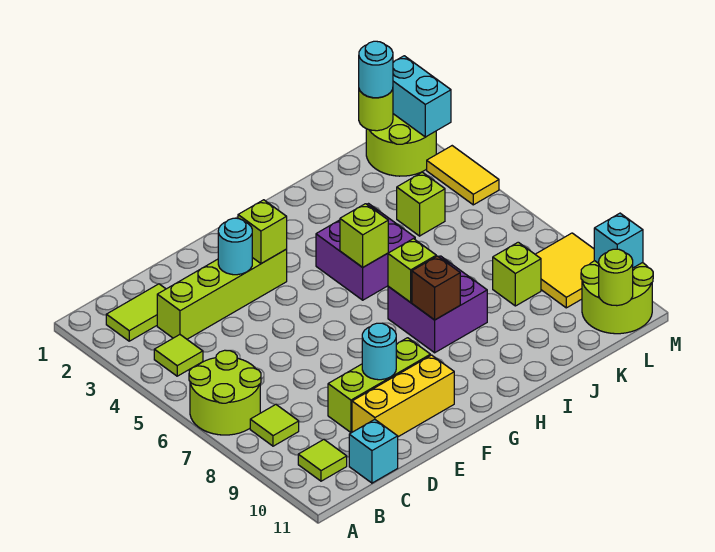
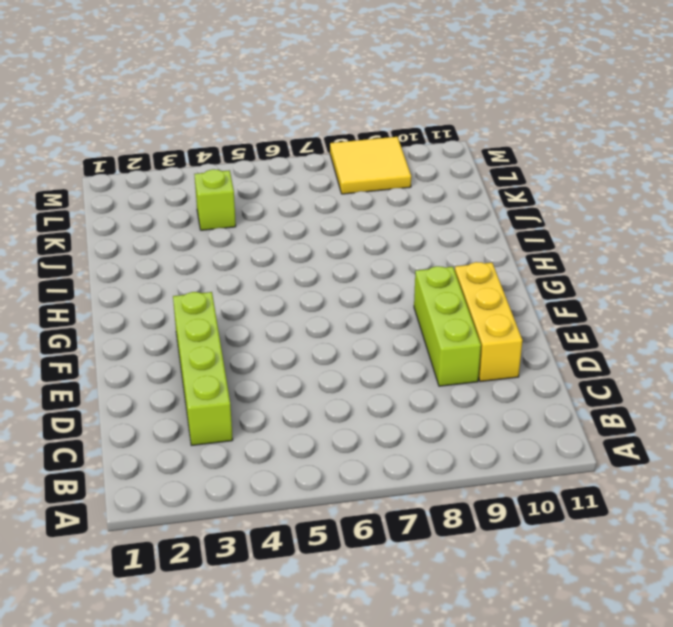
none -> lime 2x2 round brick [189,350,261,435]
none -> lime 1x2 tile [106,284,165,341]
none -> lime 1x1 tile [154,335,203,376]

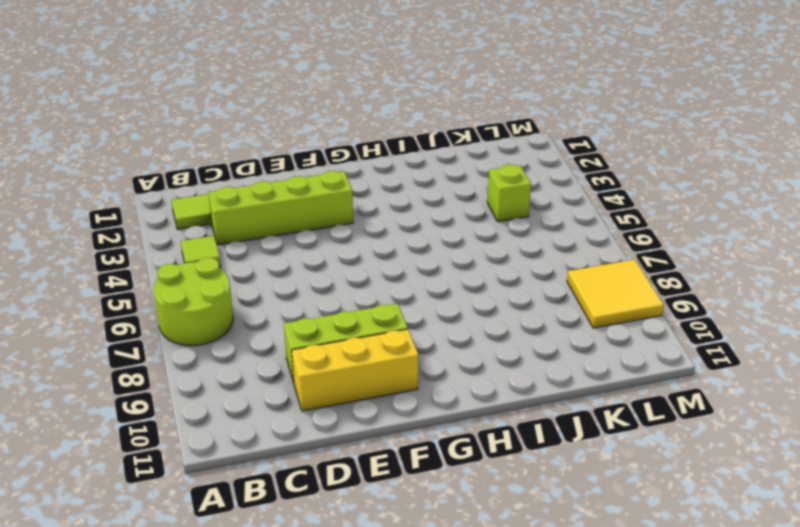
none -> lime 1x1 tile [250,404,299,446]
none -> lime 1x1 tile [298,439,347,481]
none -> cyan 1x1 brick [349,419,398,483]

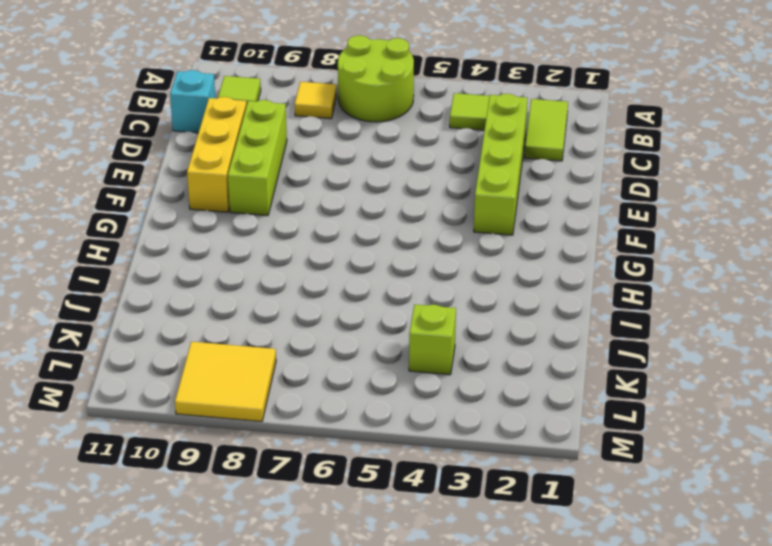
yellow 1x1 tile [295,82,337,119] -> lime 1x1 tile [250,404,299,446]
none -> purple 2x2 brick [316,204,415,300]
none -> purple 2x2 brick [388,256,487,353]
none -> lime 1x1 brick [493,242,541,306]

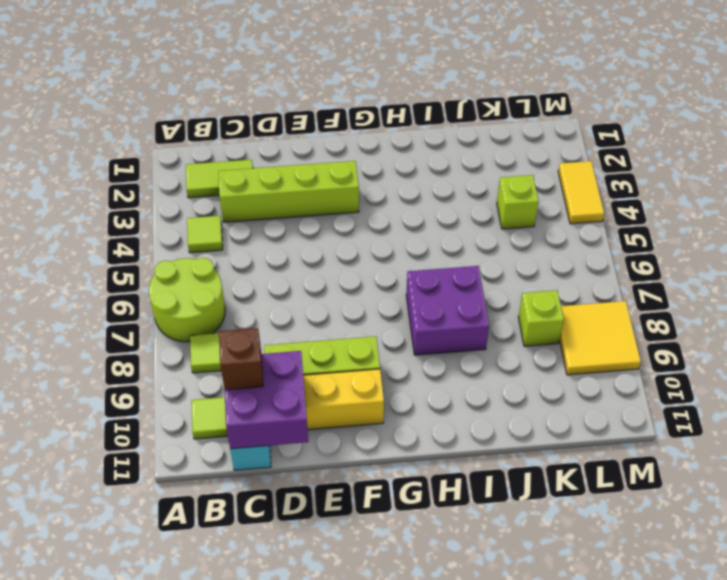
purple 2x2 brick [225,351,308,449] -> purple 2x2 brick moved to [316,204,415,300]
brown 1x1 brick [219,328,263,390] -> brown 1x1 brick moved to [412,256,460,320]
none -> lime 2x2 round brick [366,114,436,176]
none -> lime 2x2 round brick [581,261,653,334]
none -> cyan 1x1 round brick [218,218,252,275]

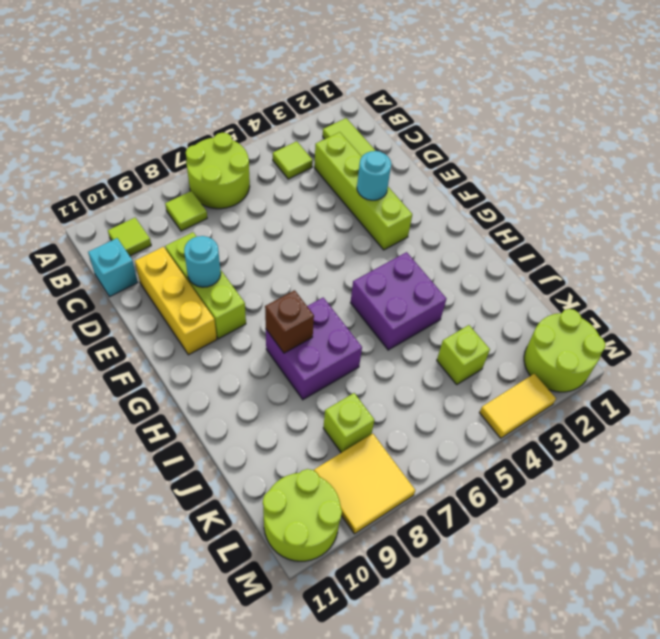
none -> lime 1x1 brick [238,200,287,264]
none -> lime 1x1 brick [340,204,388,267]
none -> lime 1x1 brick [388,239,436,302]

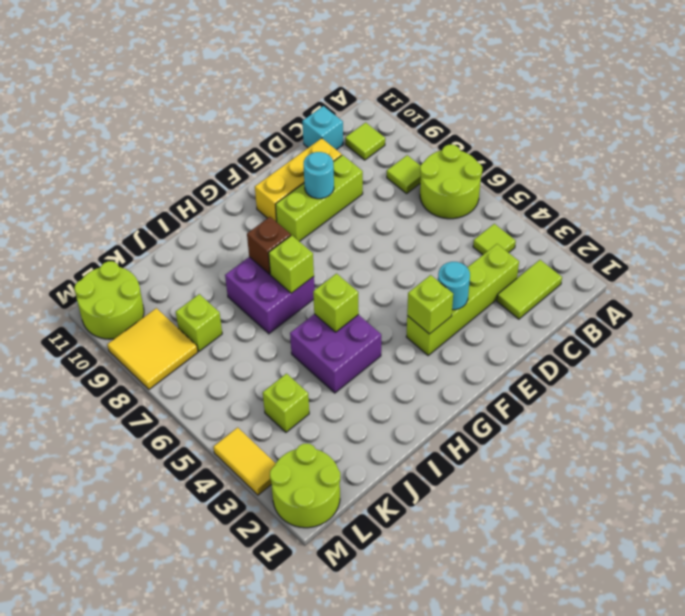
none -> lime 1x1 round brick [359,89,393,131]
none -> lime 1x1 round brick [599,249,633,306]
none -> cyan 1x2 brick [393,56,451,137]

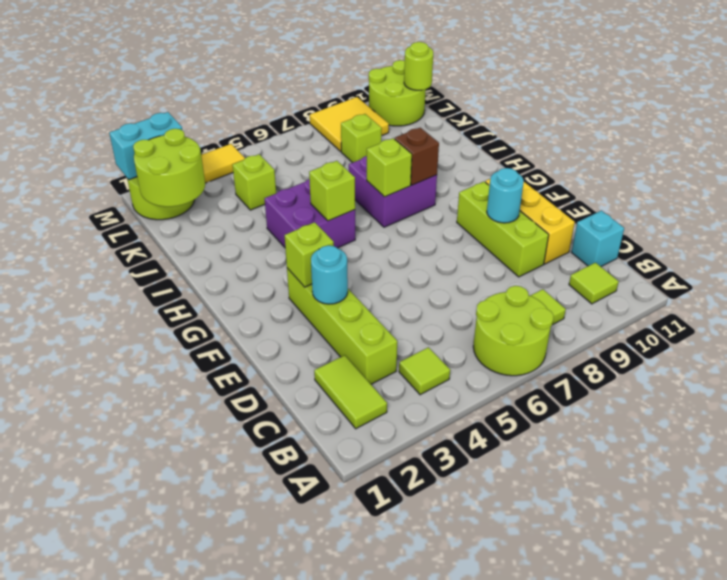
lime 2x2 round brick [133,129,205,207] -> lime 1x1 round brick [359,89,393,131]
none -> cyan 1x1 brick [594,213,643,268]
none -> cyan 1x1 round brick [359,41,393,98]

